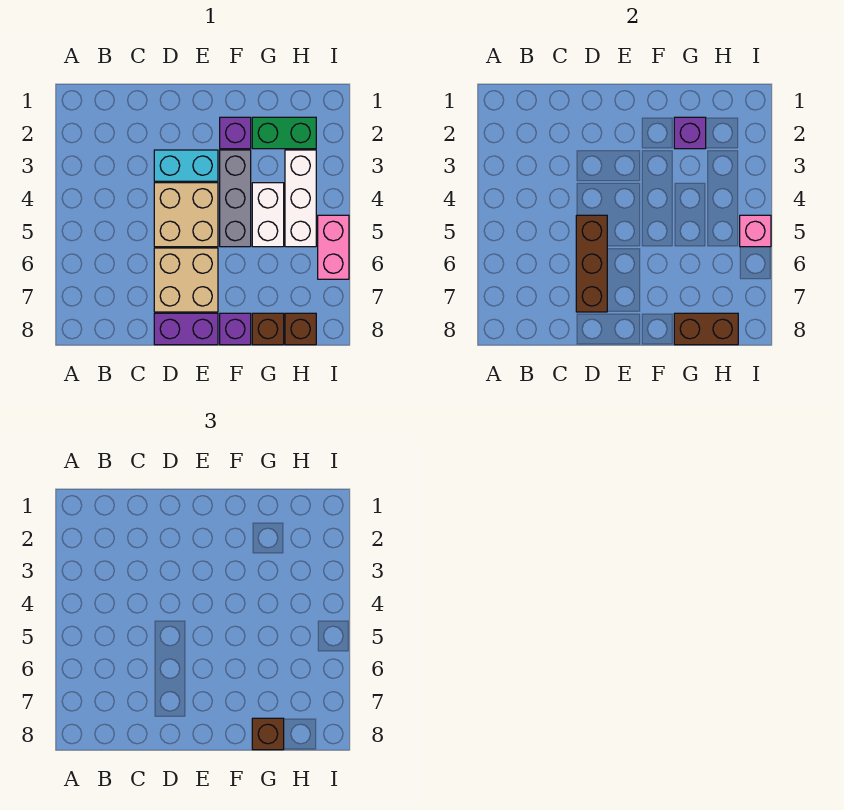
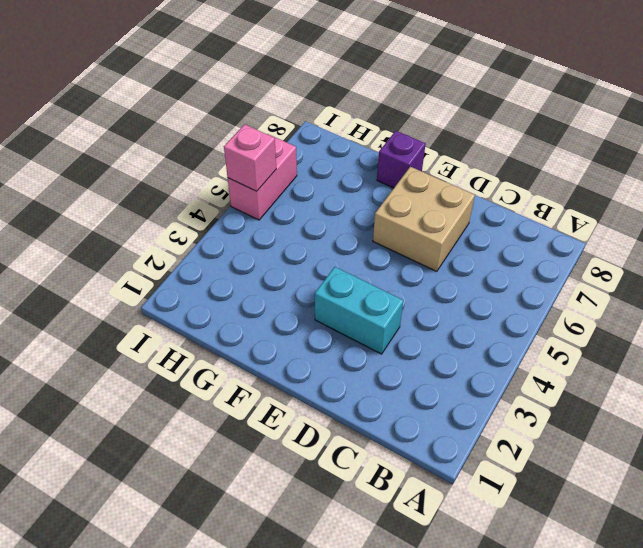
none -> tan 2x2 brick [154,183,218,247]
none -> purple 1x2 brick [154,313,218,345]
none -> purple 1x1 brick [220,117,251,149]

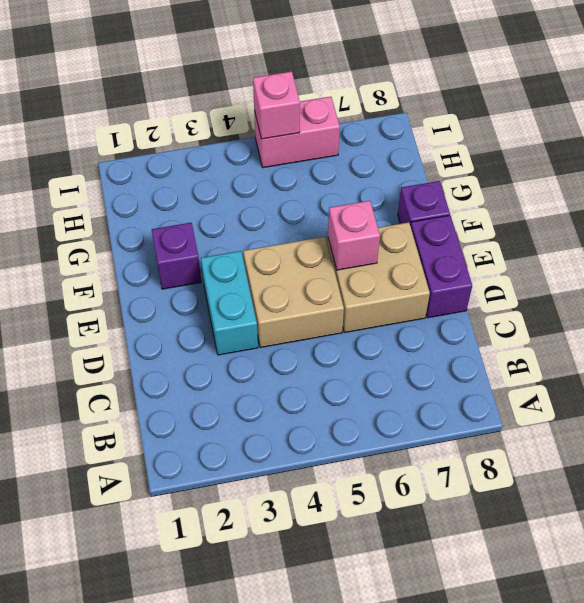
pink 1x1 brick [328,201,380,270] -> none
none -> grey 1x3 brick [220,150,251,247]
none -> green 1x2 brick [252,117,316,149]
none -> white 1x2 brick [252,183,284,247]

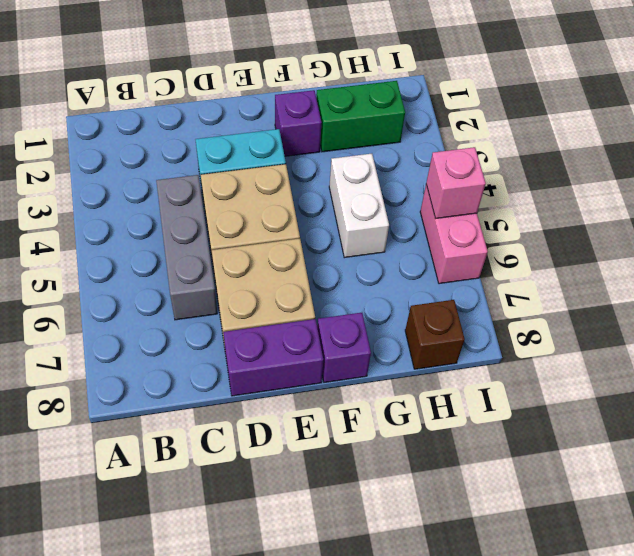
grey 1x3 brick [156,175,217,320] -> grey 1x3 brick moved to [220,150,251,247]
none -> brown 1x1 brick [252,313,284,345]
none -> white 1x3 brick [285,150,316,247]
none -> brown 1x3 brick [576,215,607,312]

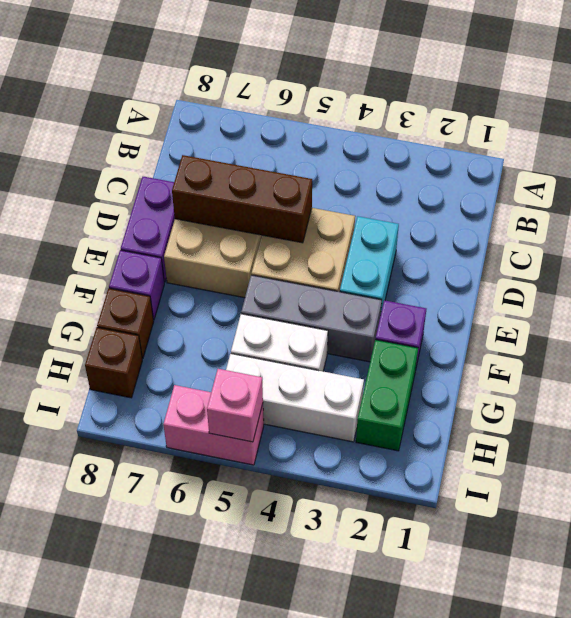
none -> purple 1x1 brick [674,117,706,149]
none -> brown 1x2 brick [674,313,738,345]
none -> brown 1x1 brick [252,718,284,750]

